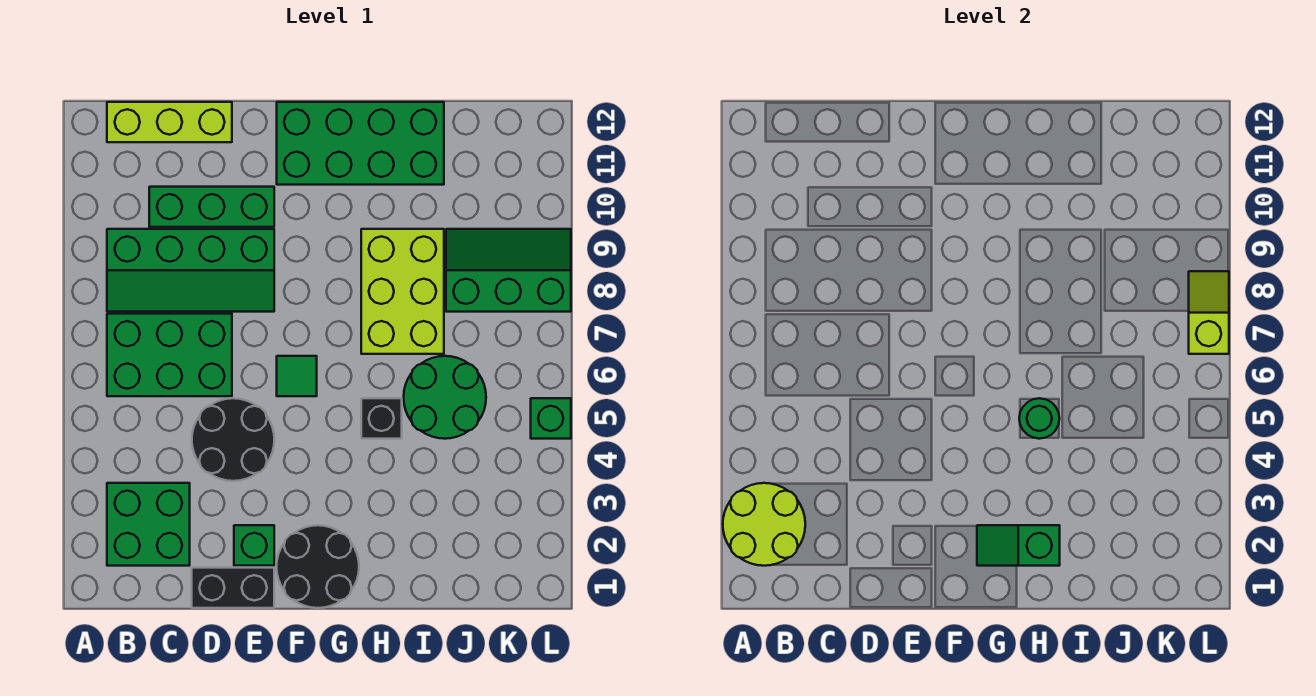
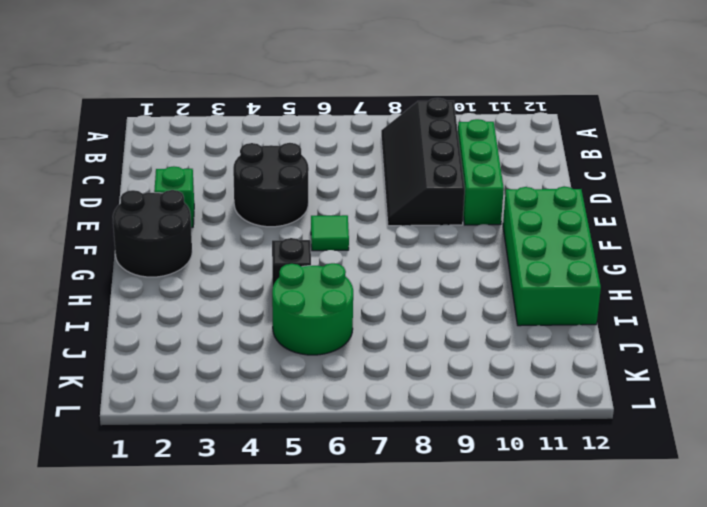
black 2x4 slope [381,98,465,226] -> green 2x4 slope [107,229,274,312]
none -> green 2x2 brick [107,483,190,566]
none -> green 2x3 brick [107,314,232,396]
none -> lime 1x3 brick [107,102,232,142]

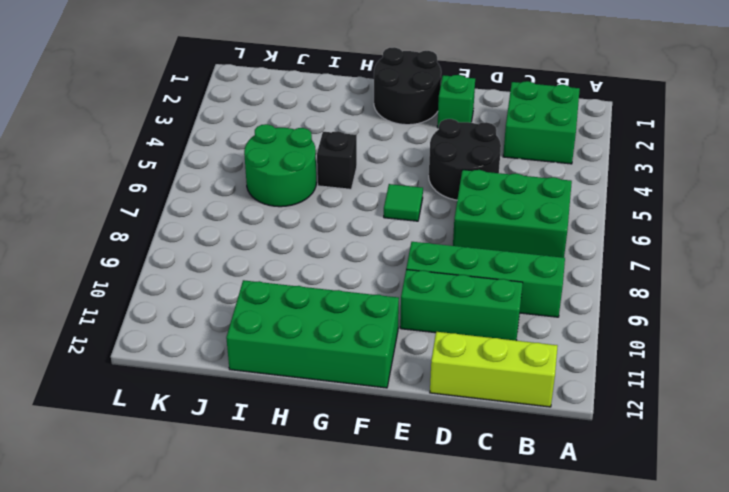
none -> black 1x2 brick [192,568,274,608]
none -> lime 2x3 brick [361,229,444,354]
none -> green 2x3 slope [446,229,571,312]

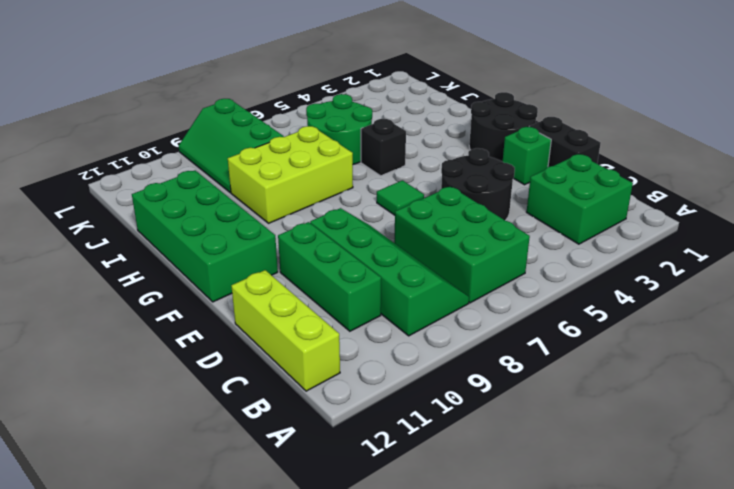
none -> green 1x1 brick [531,398,571,439]
none -> lime 2x2 round brick [723,483,805,566]
none -> green 1x2 slope [977,525,1060,566]

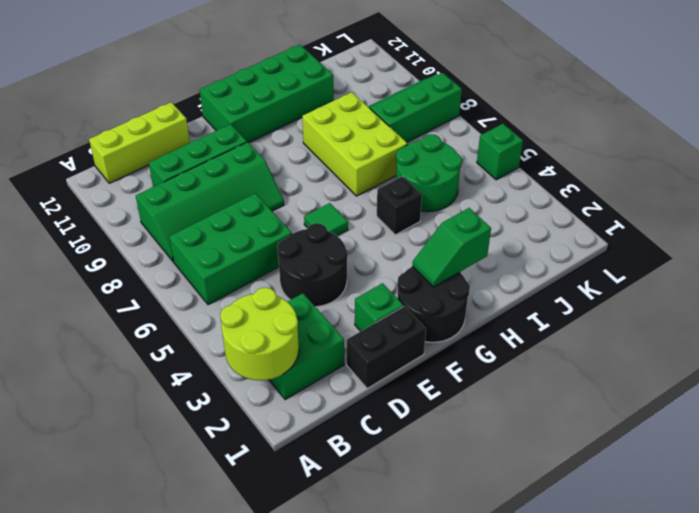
none -> green 1x1 round brick [1019,398,1059,439]
none -> lime 1x2 slope [1189,271,1229,354]

